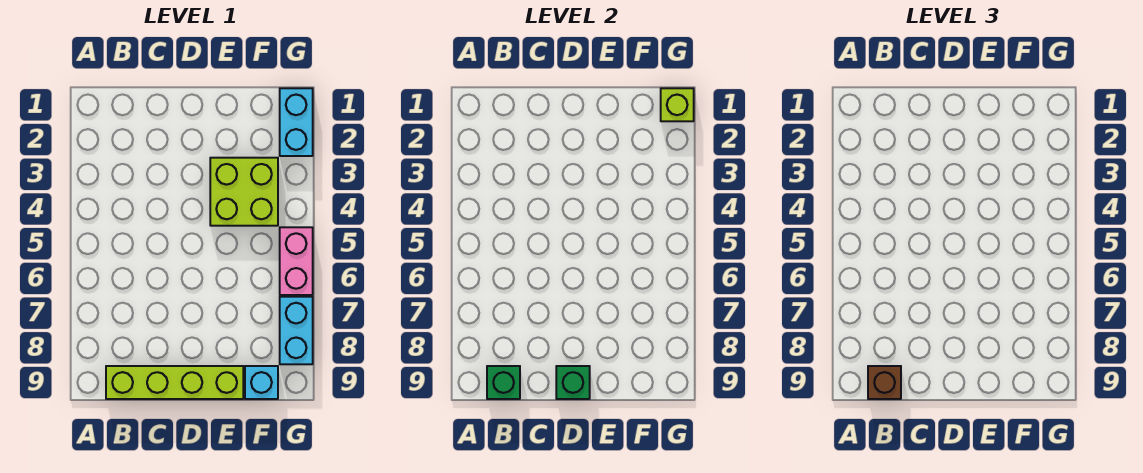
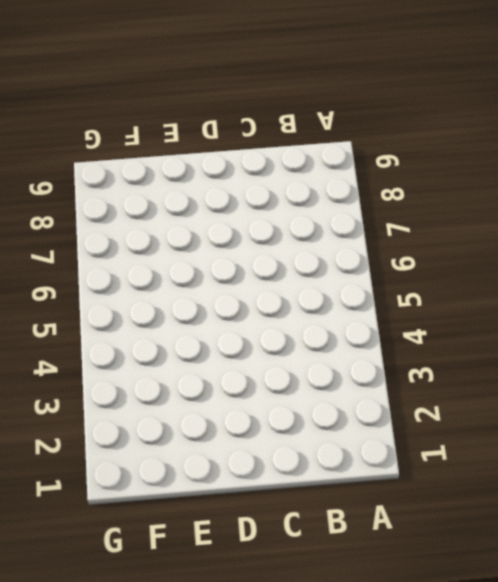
none -> lime 1x4 brick [106,366,243,399]
none -> lime 2x2 brick [210,158,278,226]

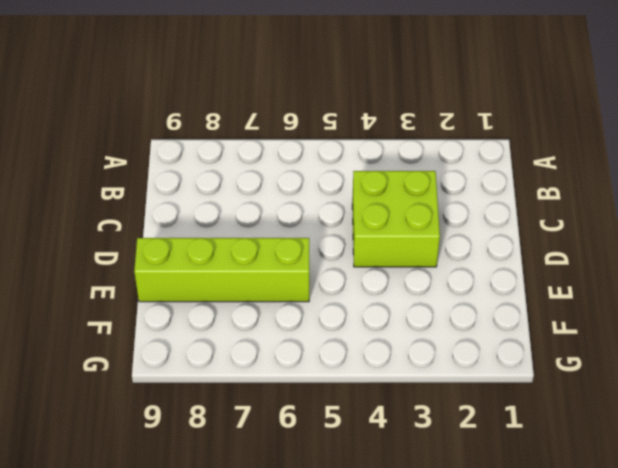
lime 2x2 brick [352,171,440,267] -> lime 2x2 brick moved to [210,158,278,226]
lime 1x4 brick [134,238,309,302] -> lime 1x4 brick turned to [106,366,243,399]
none -> cyan 1x1 brick [245,366,278,399]
none -> cyan 1x2 brick [280,88,313,156]

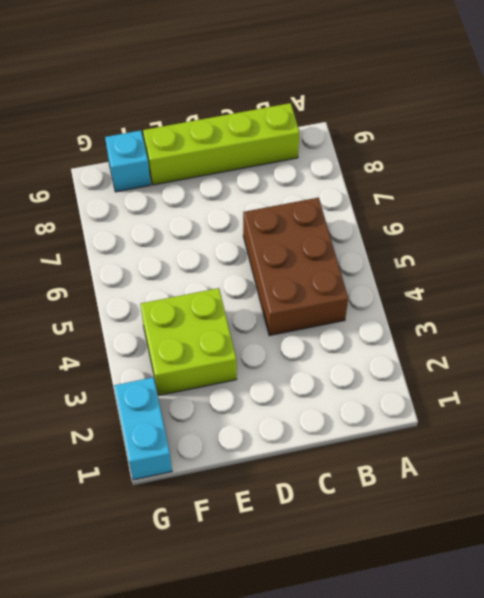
brown 2x3 brick [243,198,348,336] -> none
none -> pink 1x2 brick [280,227,313,295]
none -> cyan 1x2 brick [280,297,313,364]

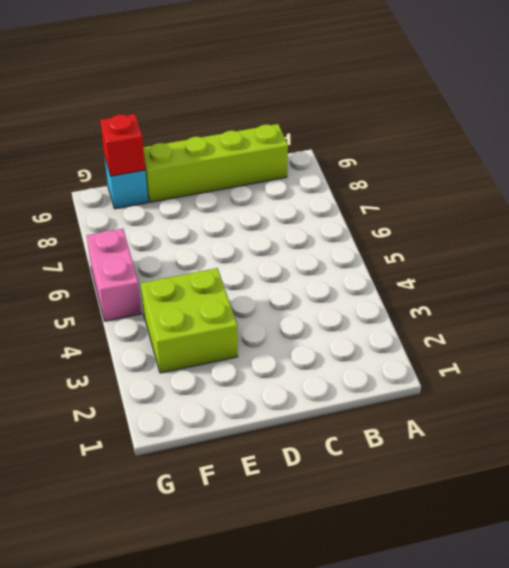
red 1x1 brick [100,114,145,176] -> none
none -> cyan 1x2 brick [280,88,313,156]
none -> cyan 1x2 brick [280,297,313,364]

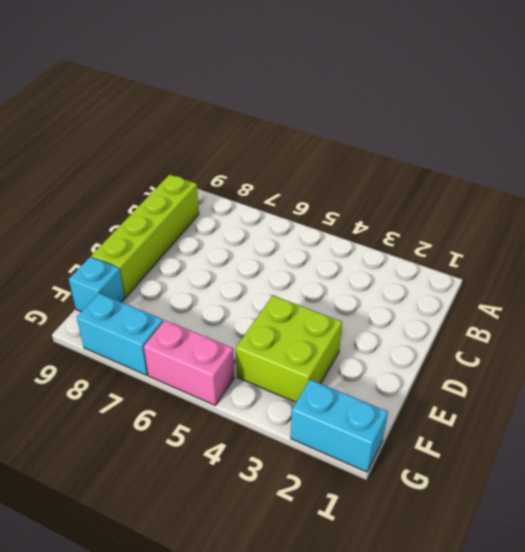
none -> green 1x1 brick [487,366,520,399]
none -> green 1x1 brick [556,366,590,399]

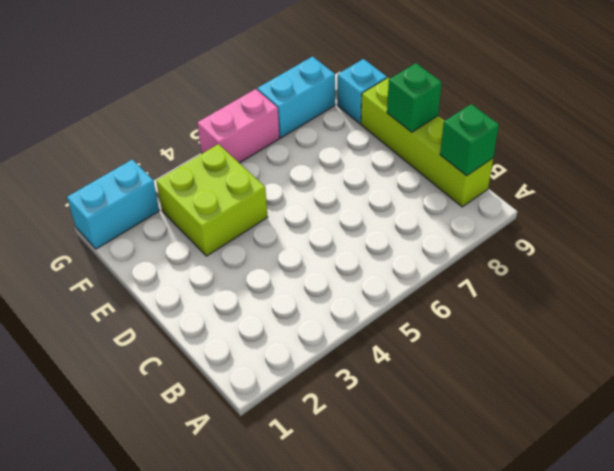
none -> lime 1x1 brick [661,88,694,121]
none -> brown 1x1 brick [868,366,901,399]

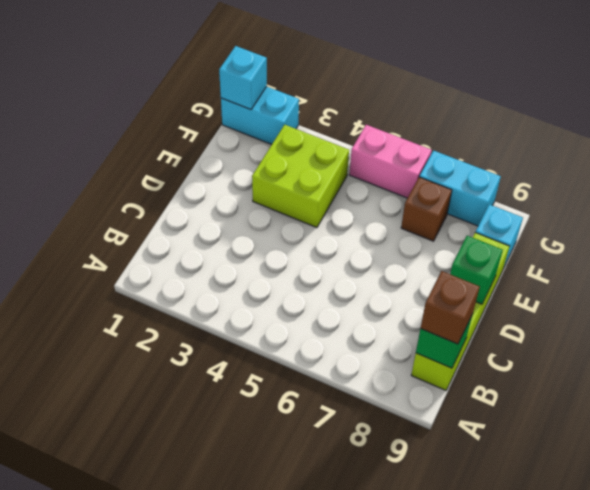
brown 1x1 brick [401,177,452,241] -> none
cyan 1x1 brick [219,46,267,110] -> lime 1x1 brick [661,88,694,121]

